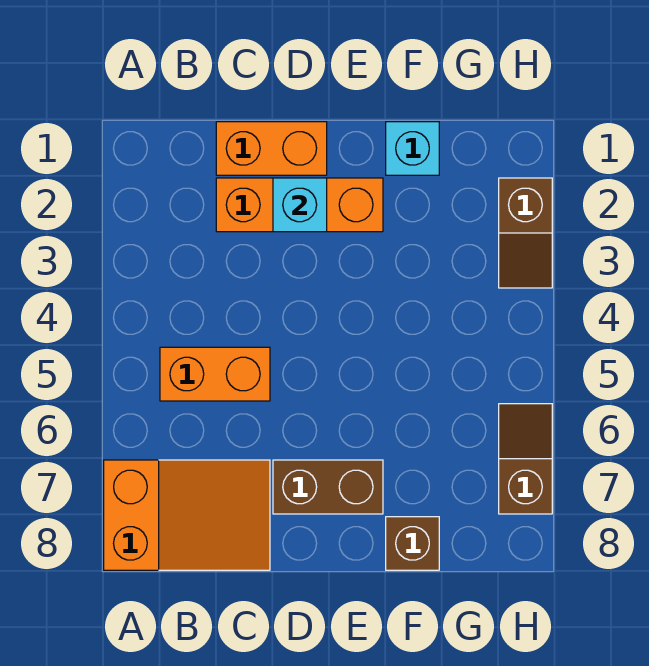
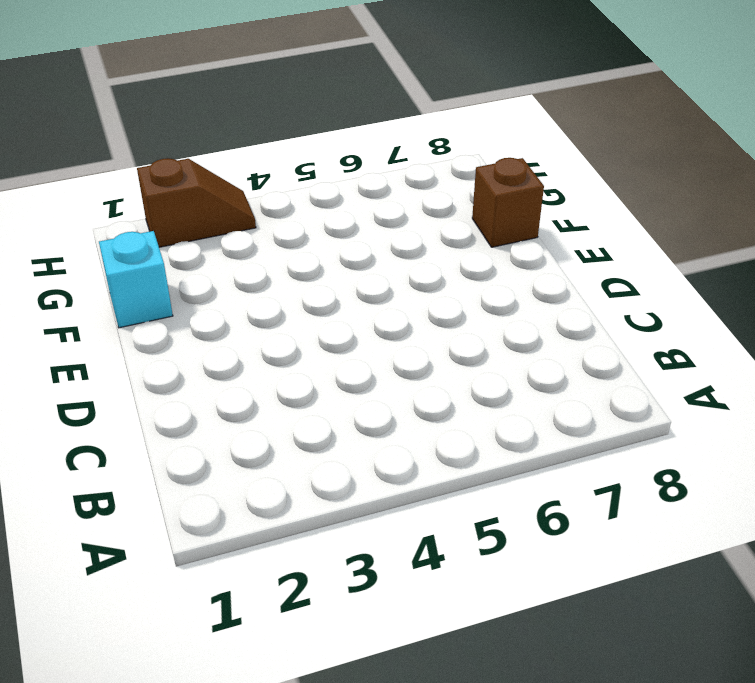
none -> orange 2x3 slope [104,460,270,570]
none -> orange 1x2 brick [160,347,270,401]

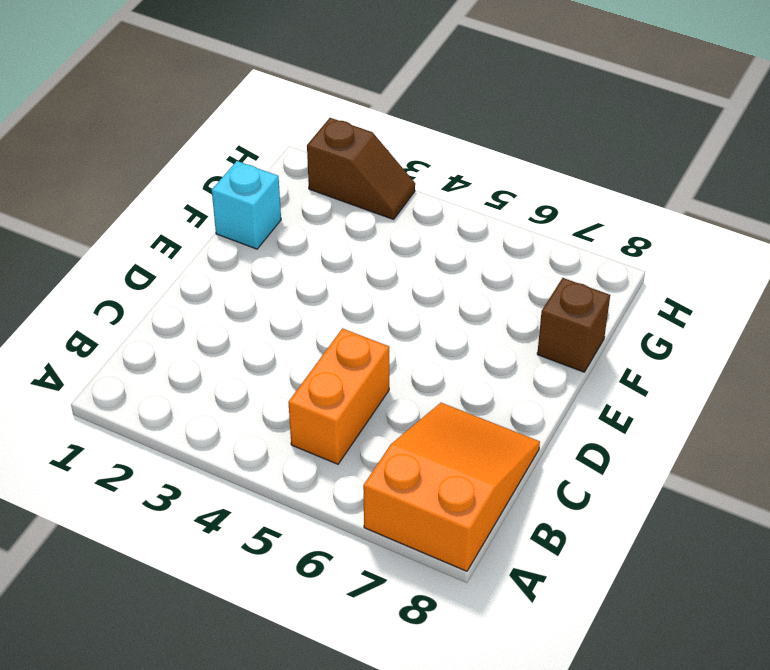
none -> orange 1x2 brick [216,122,327,175]
none -> orange 1x3 brick [216,178,383,232]

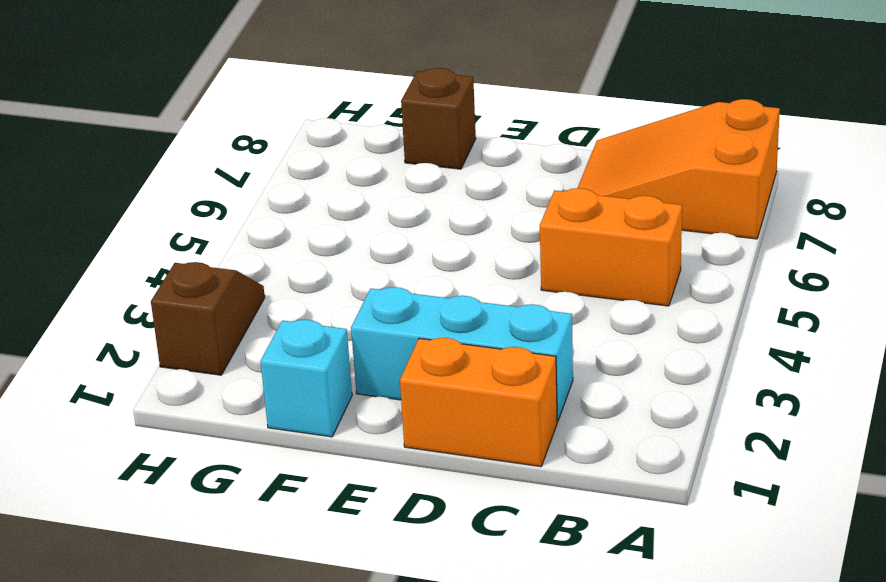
cyan 1x3 brick [351,287,573,422] -> orange 1x3 brick [216,178,383,232]
none -> brown 1x2 brick [273,460,383,514]
none -> brown 1x2 slope [499,404,552,514]

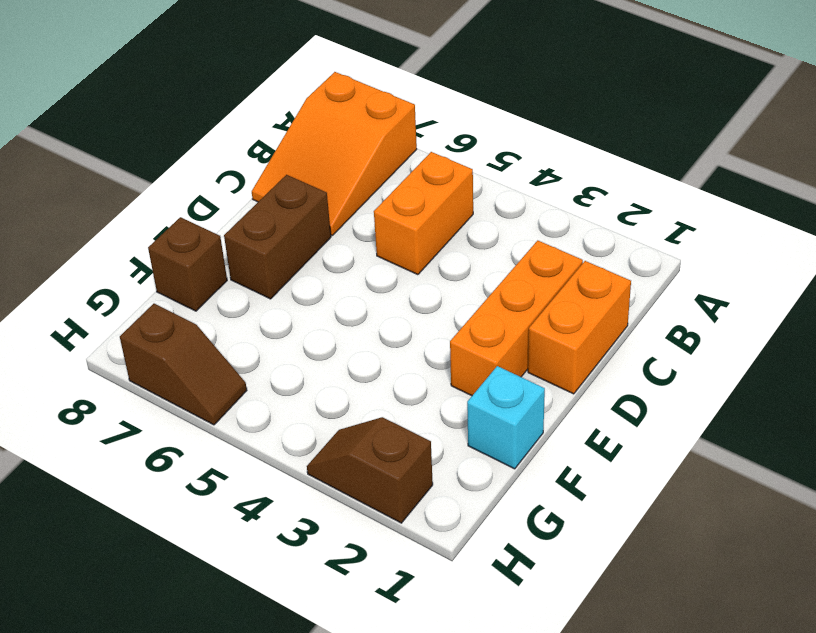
none -> cyan 1x1 brick [273,178,327,232]

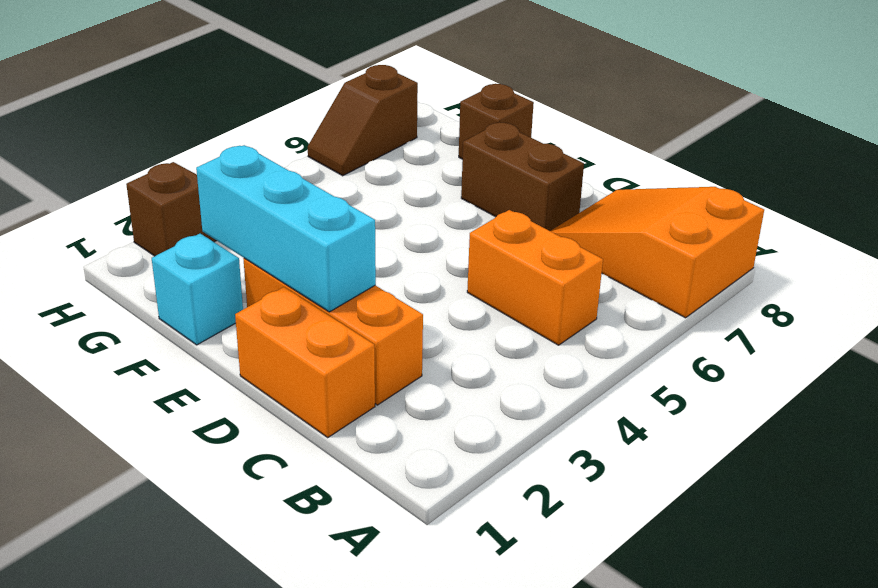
cyan 1x3 brick [196,145,376,312] -> cyan 1x1 brick [273,178,327,232]

